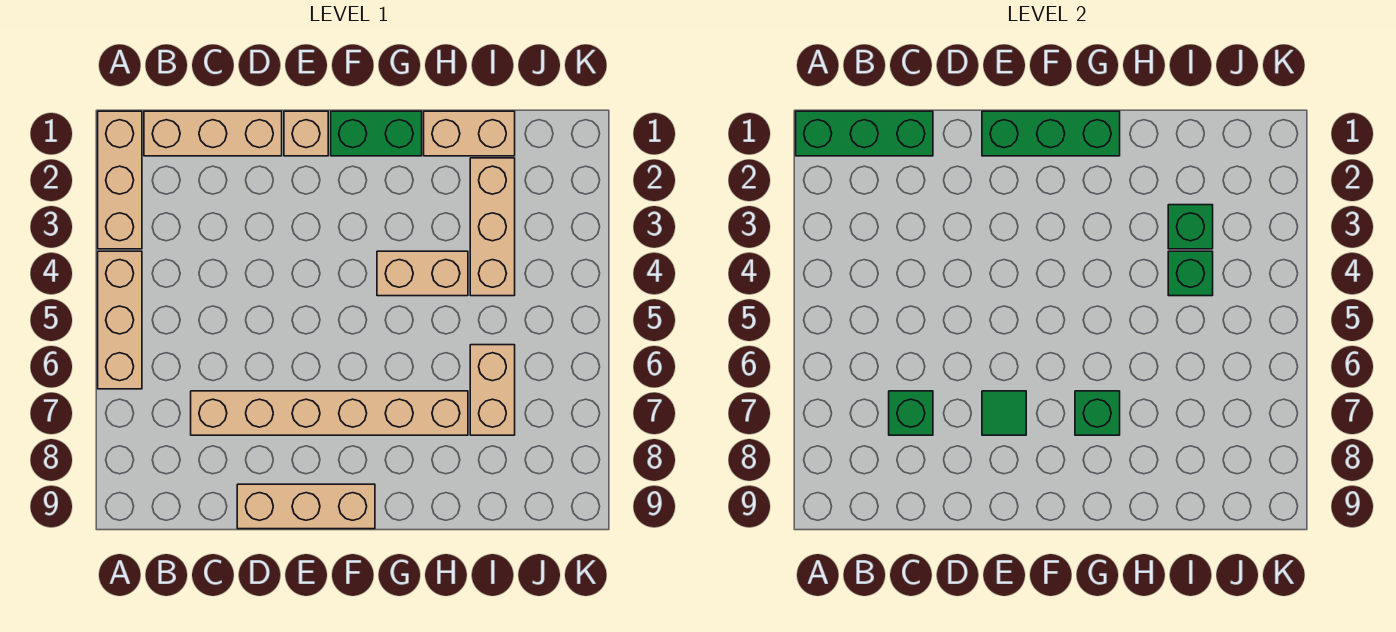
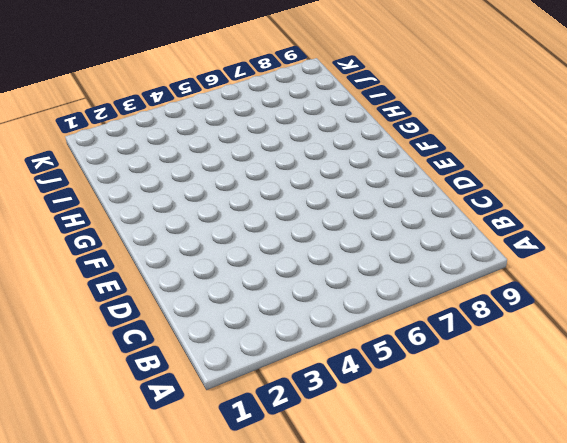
none -> tan 1x3 brick [98,111,142,249]
none -> tan 1x3 brick [98,251,142,389]
none -> tan 1x3 brick [144,111,282,156]

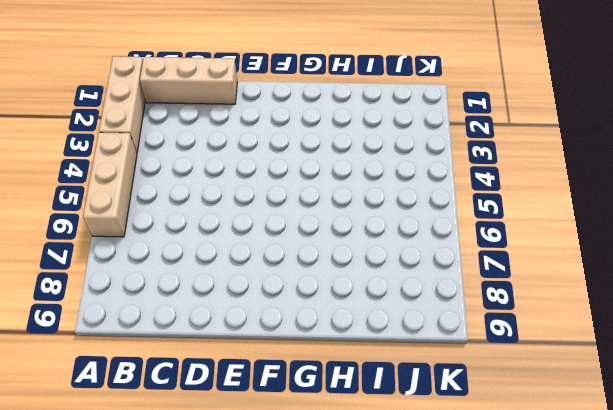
none -> tan 1x6 brick [191,391,468,435]
none -> tan 1x3 brick [237,484,375,529]
none -> tan 1x1 brick [284,111,328,156]

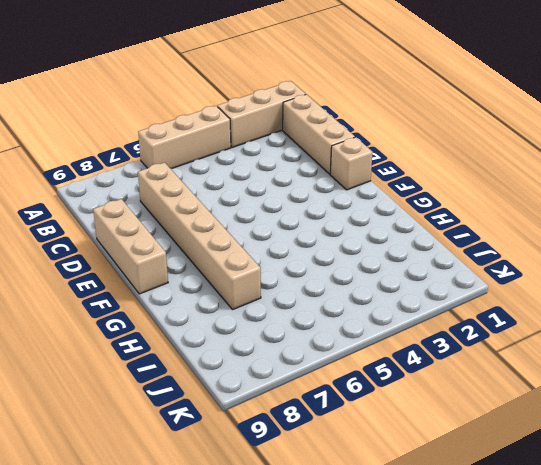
none -> green 1x2 brick [331,111,422,156]
none -> tan 1x2 brick [377,251,468,296]
none -> tan 1x2 brick [424,111,515,156]

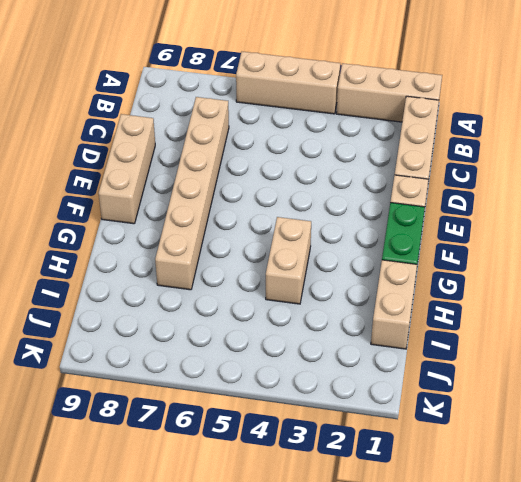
none -> tan 1x3 brick [470,158,515,296]
none -> tan 1x2 brick [470,345,515,435]
none -> green 1x3 brick [796,111,933,156]

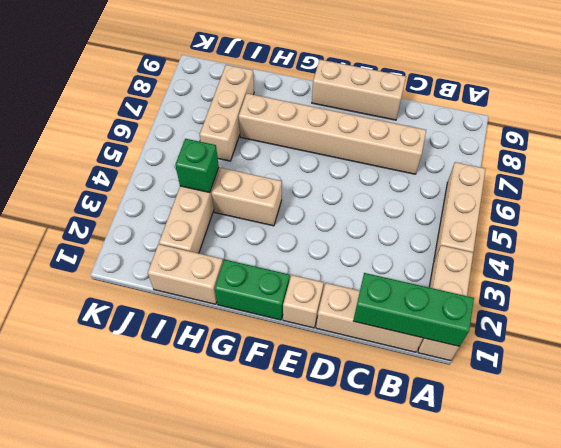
tan 1x3 brick [200,65,254,161] -> tan 1x2 brick [470,345,515,435]
none -> green 1x1 brick [889,391,933,435]
none -> green 1x3 brick [982,111,1120,156]
none -> green 1x1 tile [982,391,1026,435]

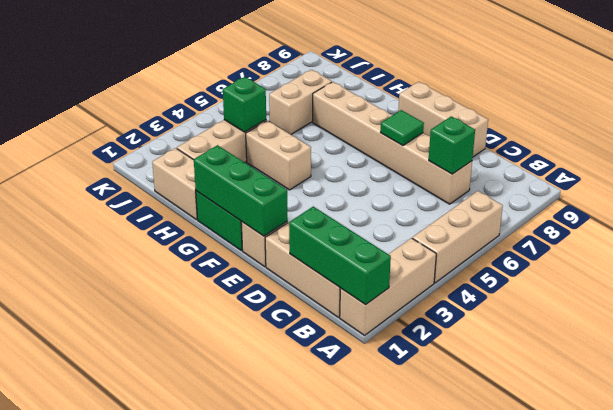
none -> green 1x1 brick [1075,391,1120,435]
none -> green 1x1 brick [1168,205,1213,249]

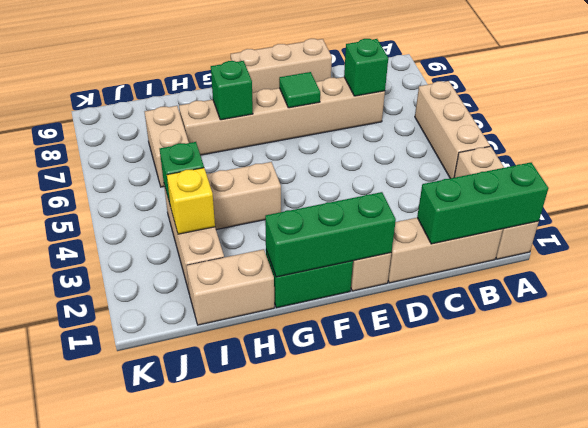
yellow 1x1 brick [167,168,215,234] -> green 1x1 brick [1168,205,1213,249]

